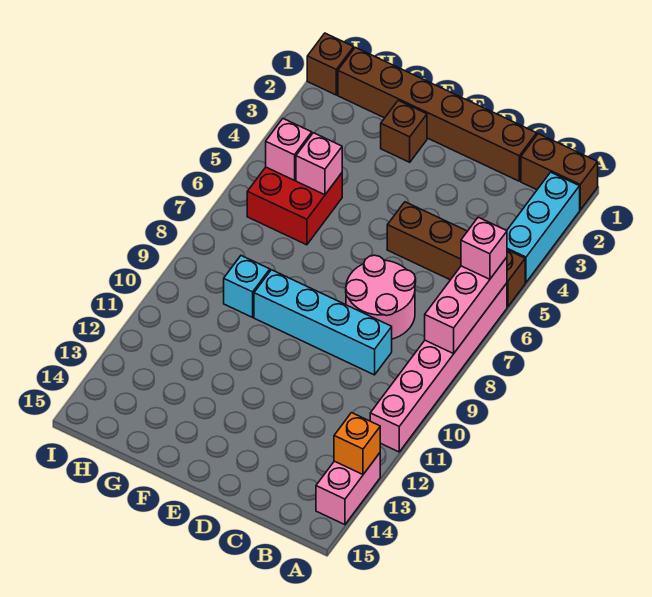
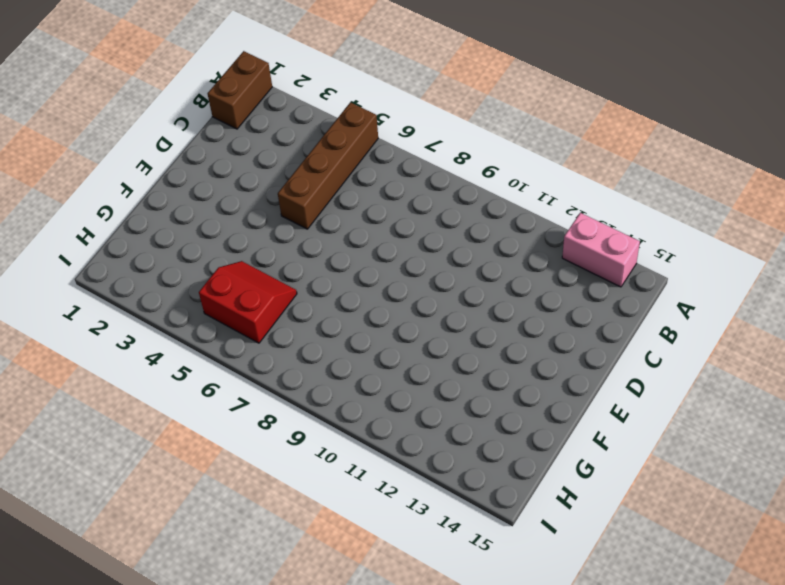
red 2x2 slope [199,261,297,343] -> red 2x2 brick [247,167,342,245]
none -> cyan 1x3 brick [507,172,580,283]
none -> pink 1x6 brick [370,283,507,452]
none -> brown 1x6 brick [338,47,537,181]

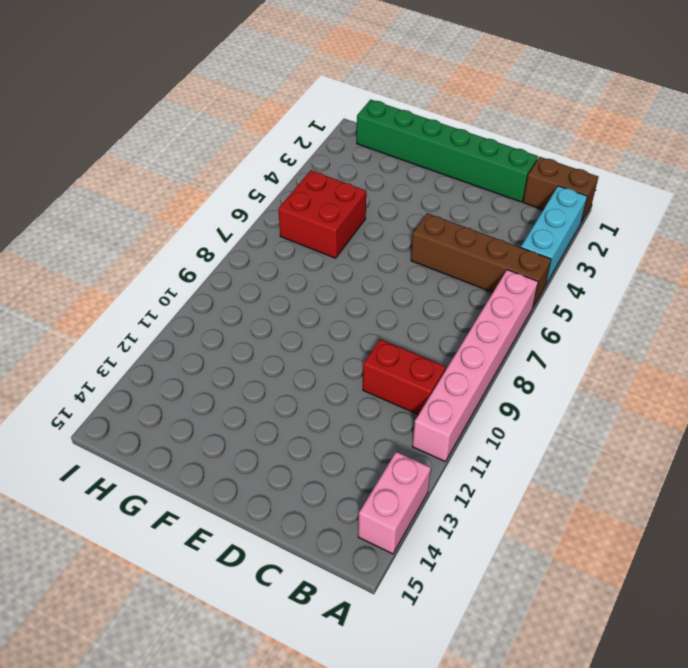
red 1x2 brick [363,339,446,415] -> none
green 1x6 brick [357,100,538,202] -> brown 1x6 brick [338,47,537,181]
none -> pink 2x2 round brick [346,255,416,339]
none -> cyan 1x4 brick [254,270,392,375]
none -> brown 1x1 brick [381,100,427,162]

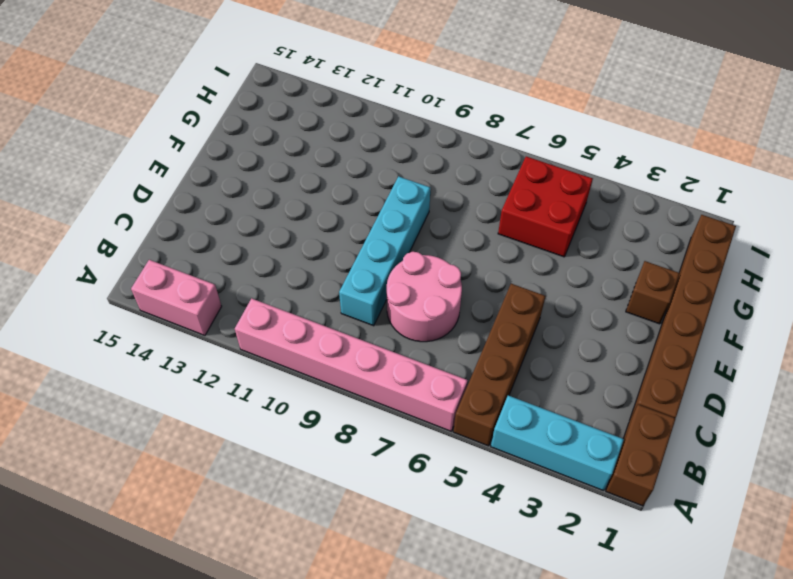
none -> cyan 1x1 brick [224,256,270,317]
none -> brown 1x1 brick [307,33,354,95]
none -> pink 1x3 brick [425,257,507,354]

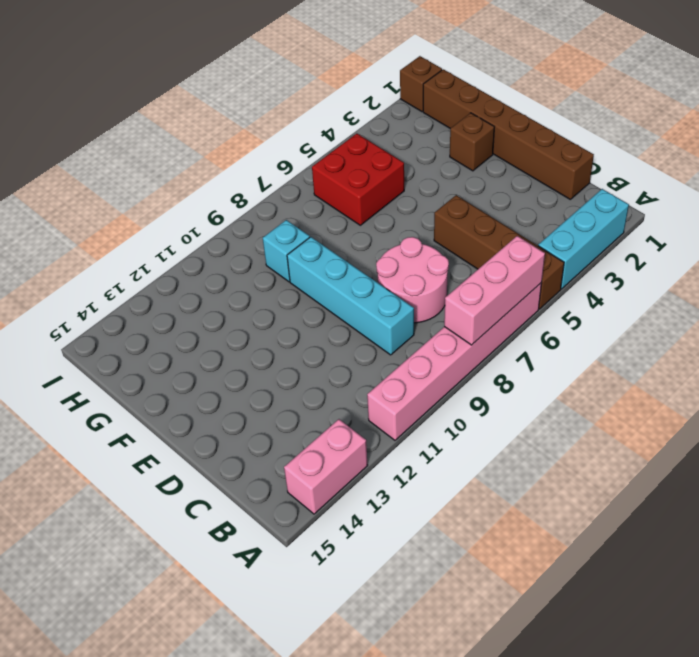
none -> brown 1x2 brick [521,134,598,210]
none -> orange 1x1 brick [334,413,380,474]
none -> pink 1x1 brick [296,133,342,195]

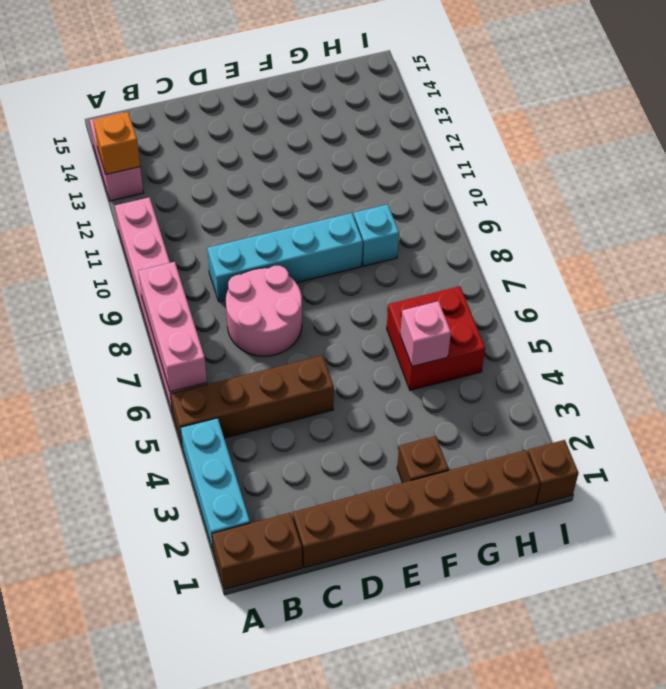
none -> pink 1x1 brick [266,119,312,180]
none -> pink 1x1 brick [461,217,507,279]

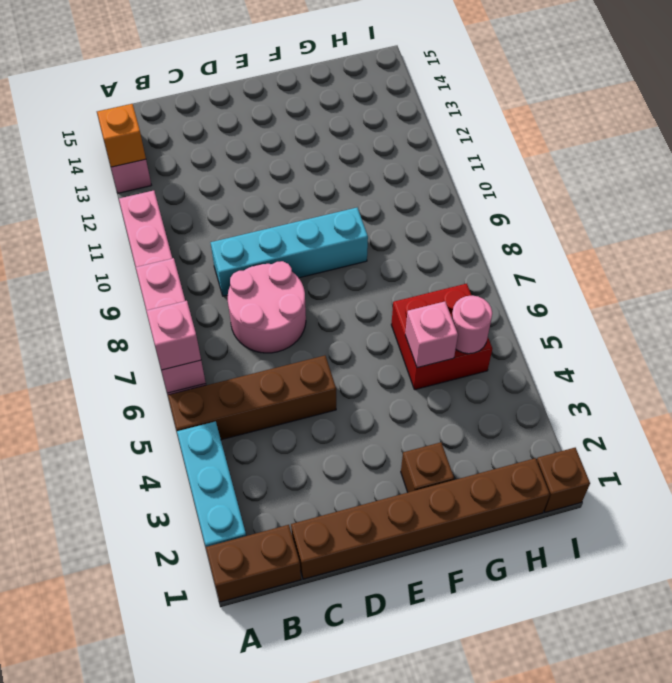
pink 1x1 round brick [452,295,492,354] -> pink 1x1 brick [266,119,312,180]
none -> cyan 1x1 brick [224,256,270,317]

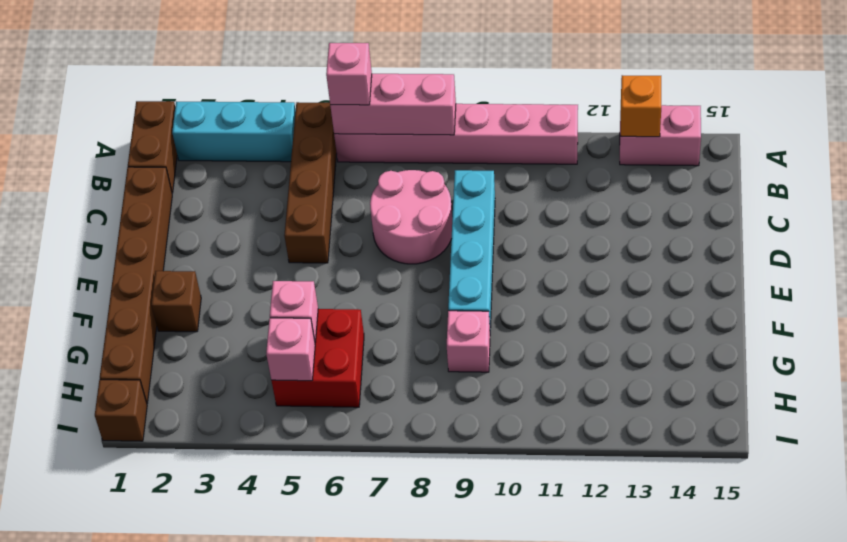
pink 1x1 brick [447,311,490,372] -> cyan 1x1 brick [224,256,270,317]

